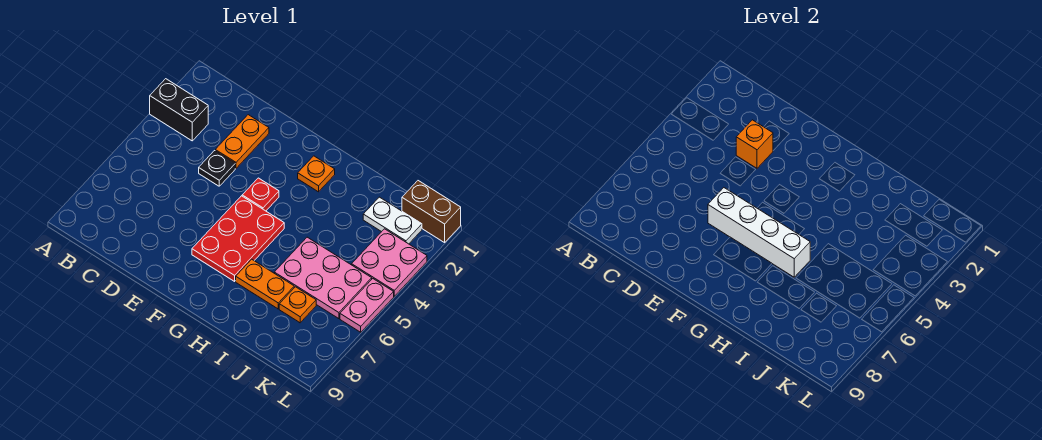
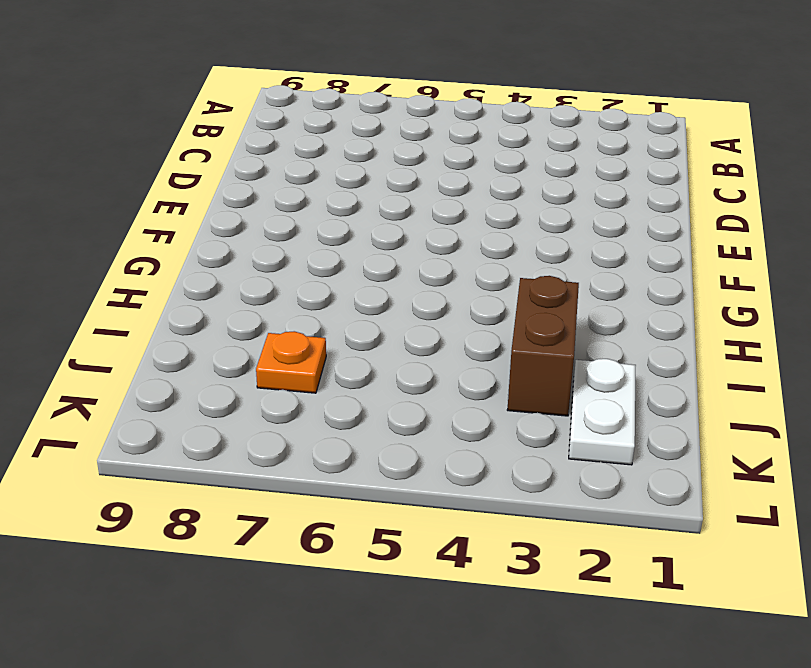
brown 1x2 brick [507,276,579,416] -> brown 1x2 brick moved to [402,181,461,243]
none -> black 1x2 brick [150,79,208,141]
none -> orange 1x2 plate [215,115,269,168]
none -> black 1x1 plate [199,151,235,186]

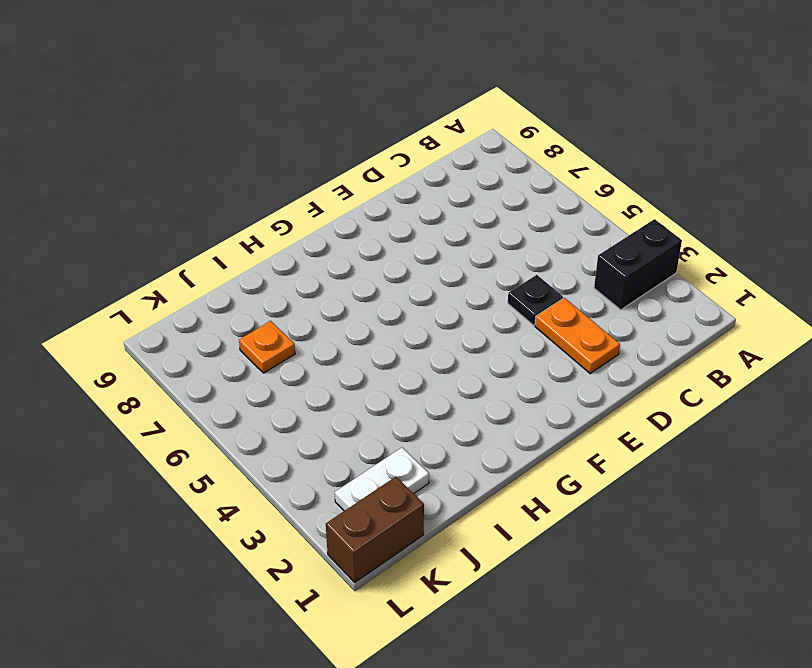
none -> red 1x1 plate [242,178,279,211]
none -> red 2x3 plate [192,196,284,281]
none -> orange 1x1 plate [298,156,335,192]

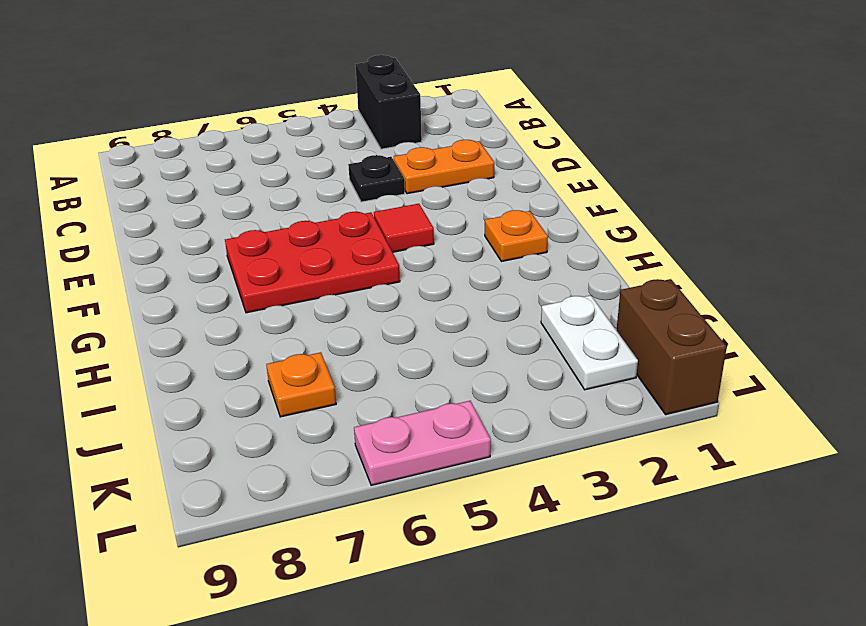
red 1x1 tile [374,204,434,252] -> red 1x1 plate [242,178,279,211]
none -> orange 1x2 plate [236,259,294,309]
none -> pink 2x3 plate [274,237,372,319]
none -> pink 2x2 plate [352,229,427,296]

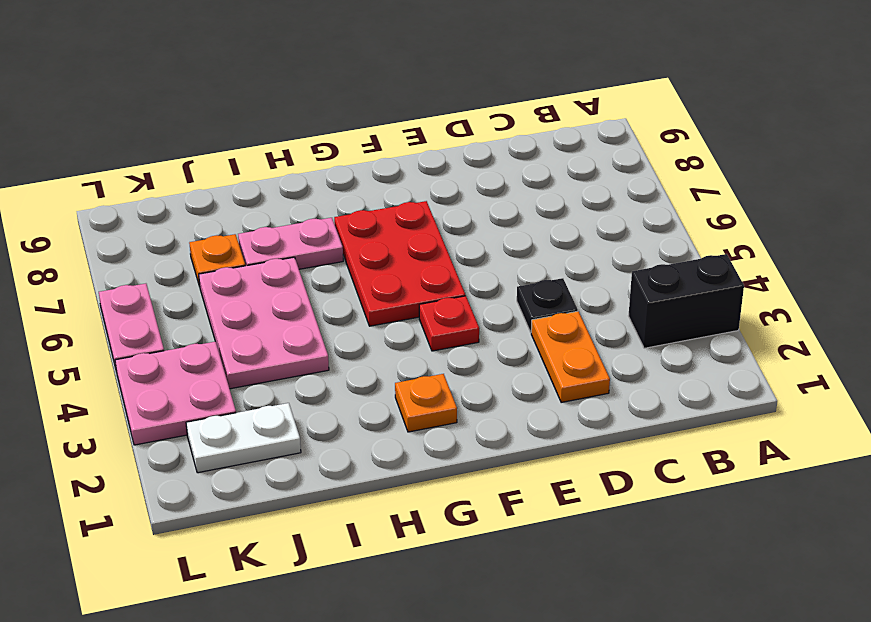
pink 1x2 plate [238,218,343,269] -> orange 1x2 plate [236,259,294,309]
pink 2x3 plate [199,257,329,389] -> pink 2x3 plate turned to [274,237,372,319]
none -> brown 1x2 brick [402,181,461,243]
none -> orange 1x1 brick [736,120,773,168]
none -> white 1x4 brick [708,188,810,277]

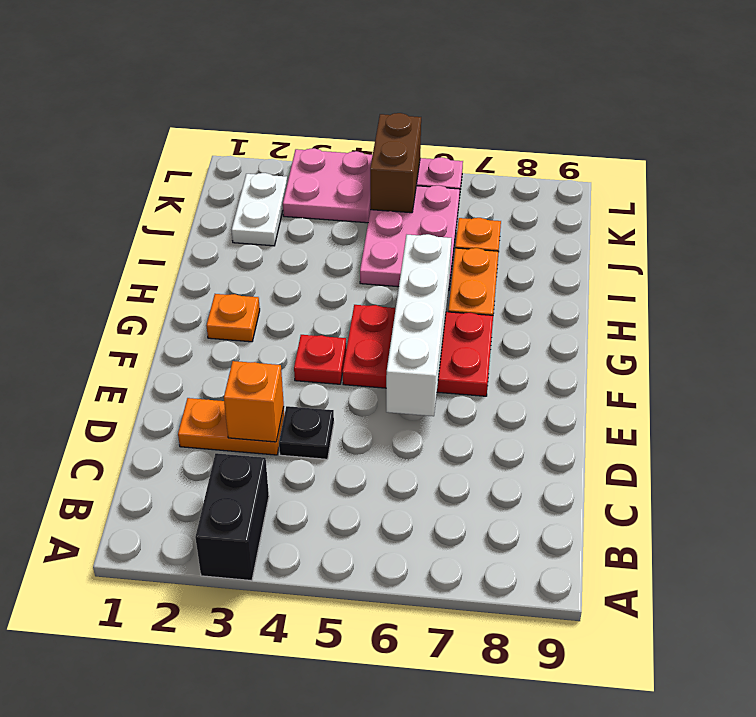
brown 1x2 brick [370,113,421,213] -> brown 1x2 brick moved to [402,181,461,243]

